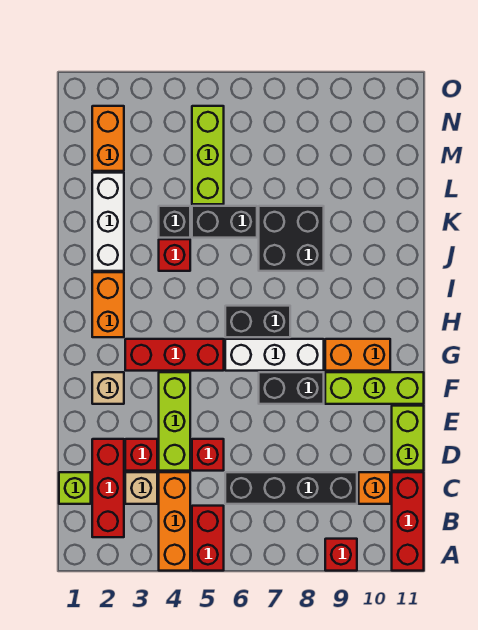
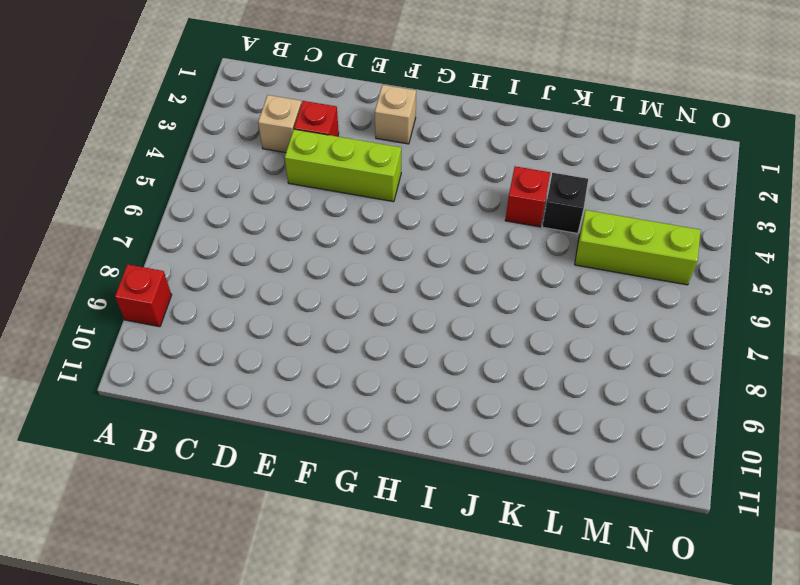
none -> orange 1x3 brick [159,472,190,571]
none -> red 1x2 brick [192,506,224,571]
none -> red 1x3 brick [392,472,424,571]

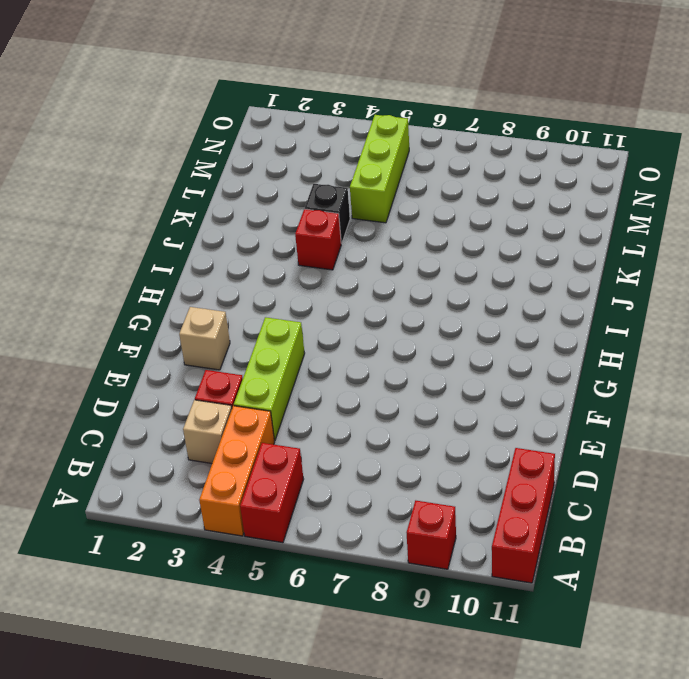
none -> red 1x3 brick [92,439,124,537]
none -> lime 1x1 brick [59,472,91,504]
none -> black 1x4 brick [225,472,357,504]

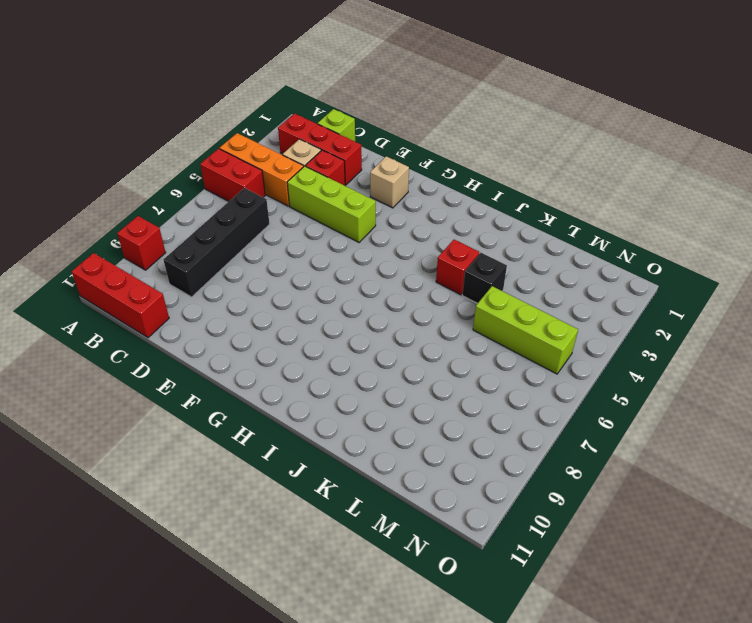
none -> orange 1x1 brick [359,472,390,504]
none -> red 1x1 brick [192,439,224,471]
none -> lime 1x2 brick [392,406,424,471]

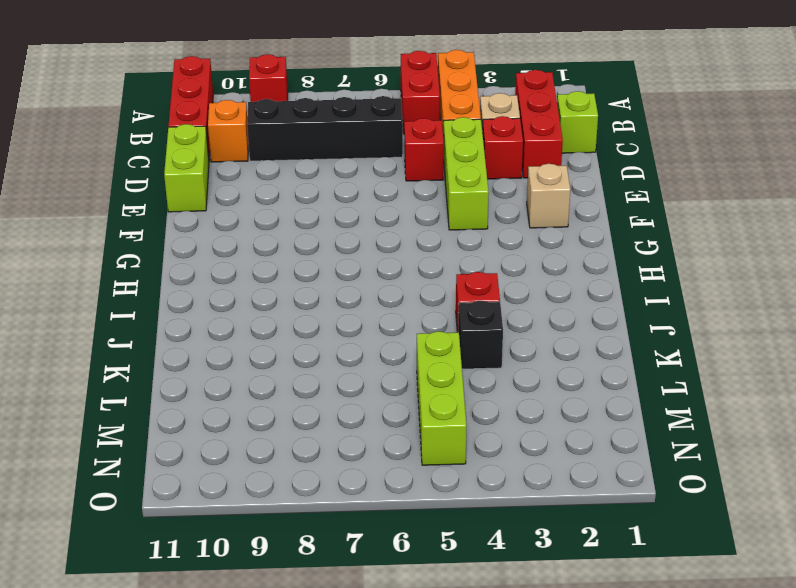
none -> black 1x2 brick [259,372,324,404]
none -> lime 1x3 brick [325,372,424,404]
none -> red 1x3 brick [125,339,224,371]

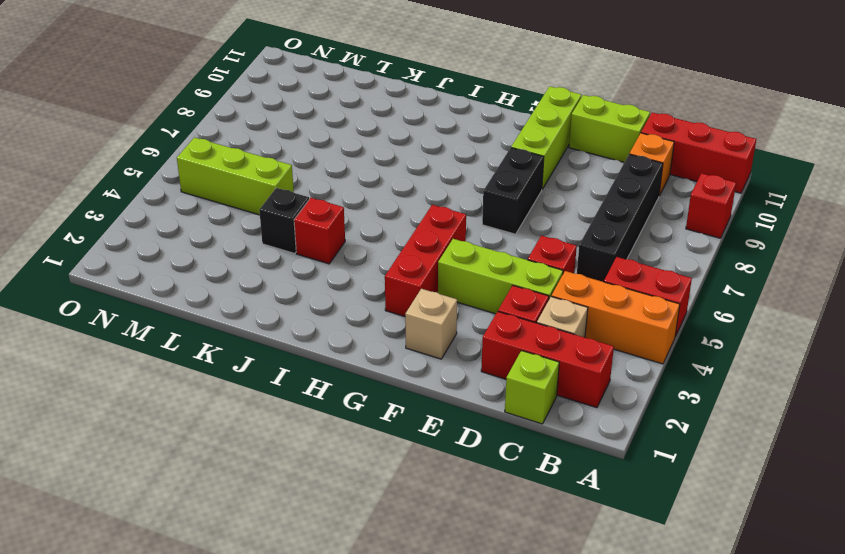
none -> white 1x3 brick [225,339,324,371]
none -> orange 1x2 brick [325,339,390,371]
none -> orange 1x2 brick [92,272,124,337]

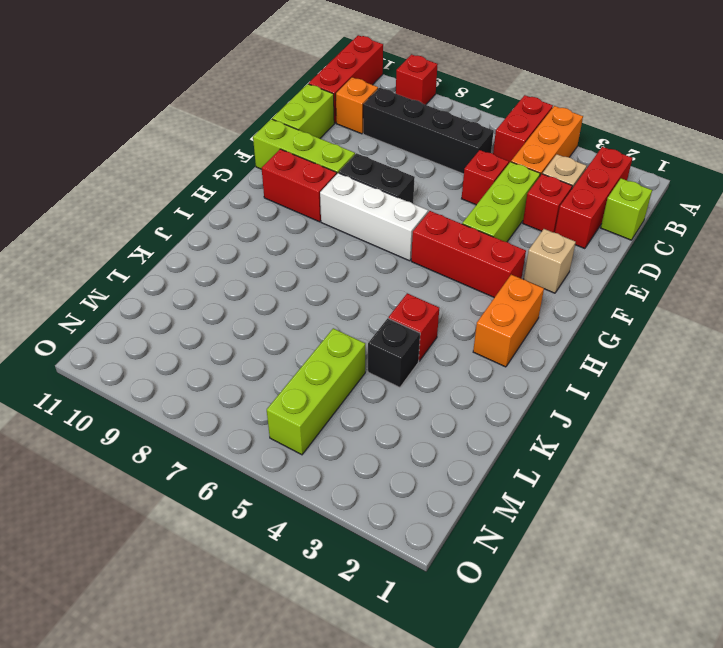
red 1x2 brick [262,149,337,222] -> orange 1x2 brick [325,339,390,371]
none -> black 1x2 brick [225,306,290,337]
none -> white 1x3 brick [92,173,124,271]
none -> black 2x2 brick [259,206,324,271]

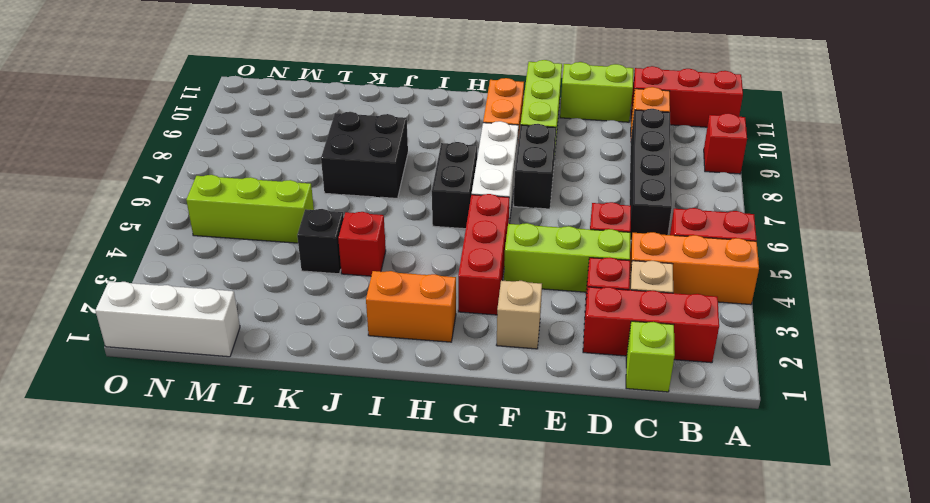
white 1x3 brick [95,281,240,357] -> white 1x3 brick moved to [92,173,124,271]
none -> black 1x2 brick [192,206,257,238]
none -> orange 1x2 brick [92,106,124,171]

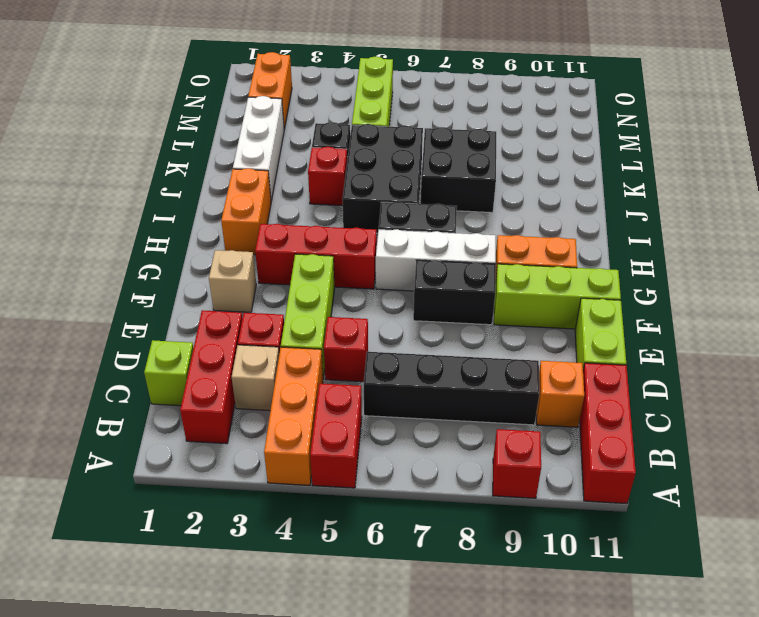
black 2x3 brick [342,124,423,233] -> black 1x2 brick [192,206,257,238]

